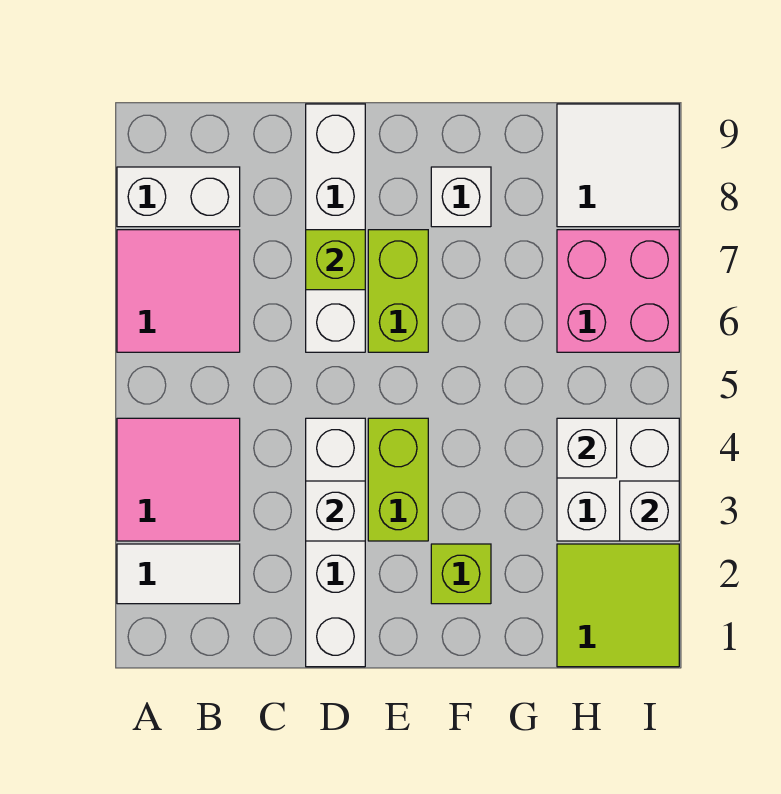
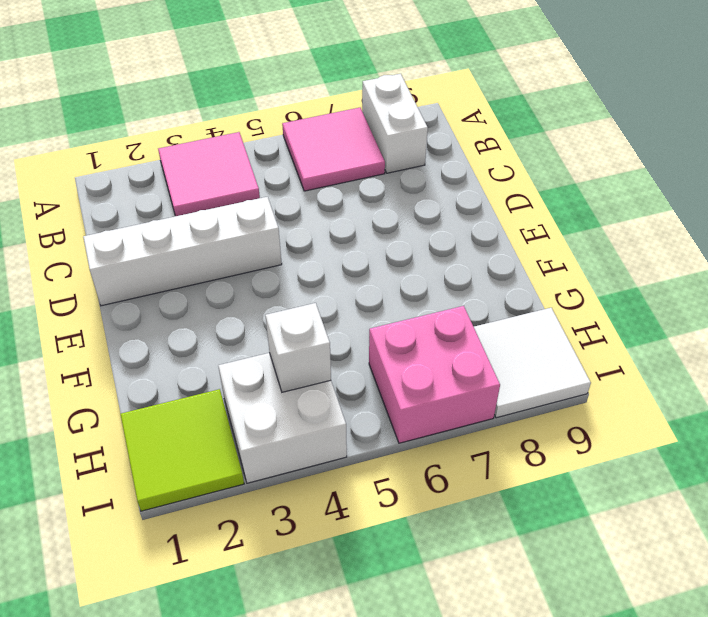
none -> white 1x2 tile [117,544,240,604]
none -> white 1x4 brick [306,104,365,352]
none -> lime 1x2 brick [368,418,428,541]

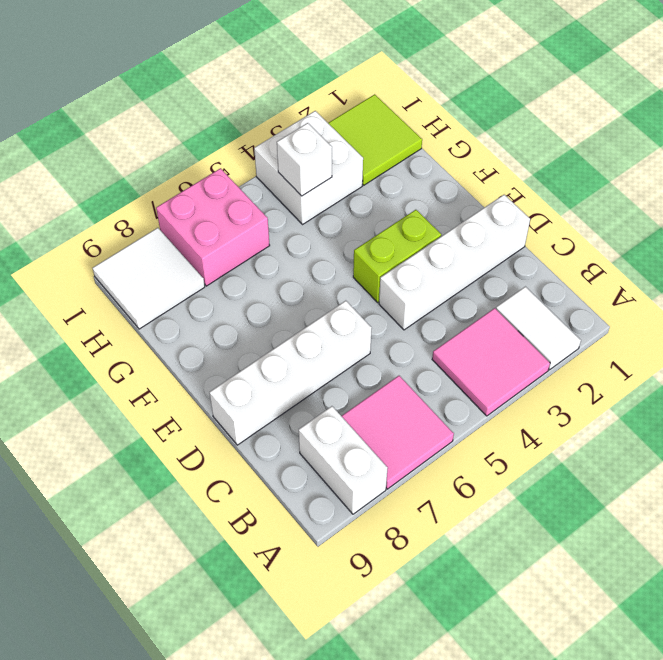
none -> lime 1x2 brick [368,230,428,352]
none -> lime 1x1 brick [431,544,491,604]
none -> white 1x1 brick [431,167,491,227]

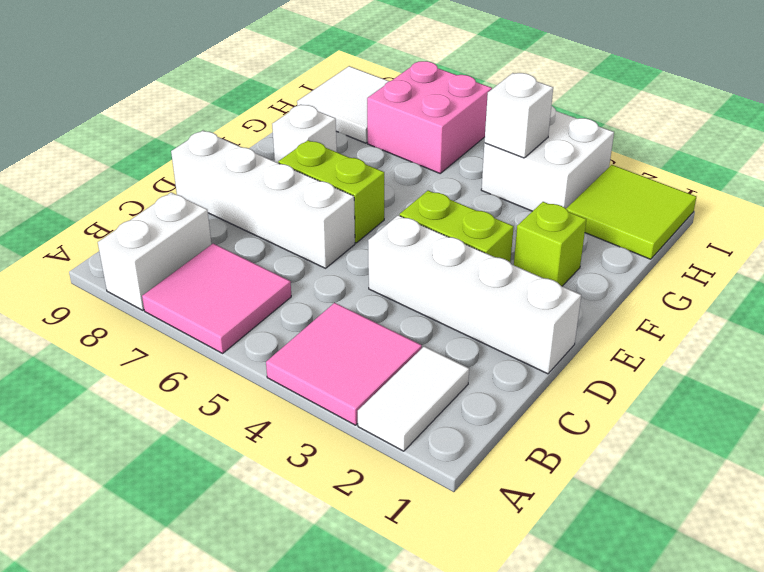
none -> white 1x1 brick [306,481,365,541]
none -> lime 1x1 brick [306,230,365,290]
none -> white 1x1 brick [620,481,679,541]

